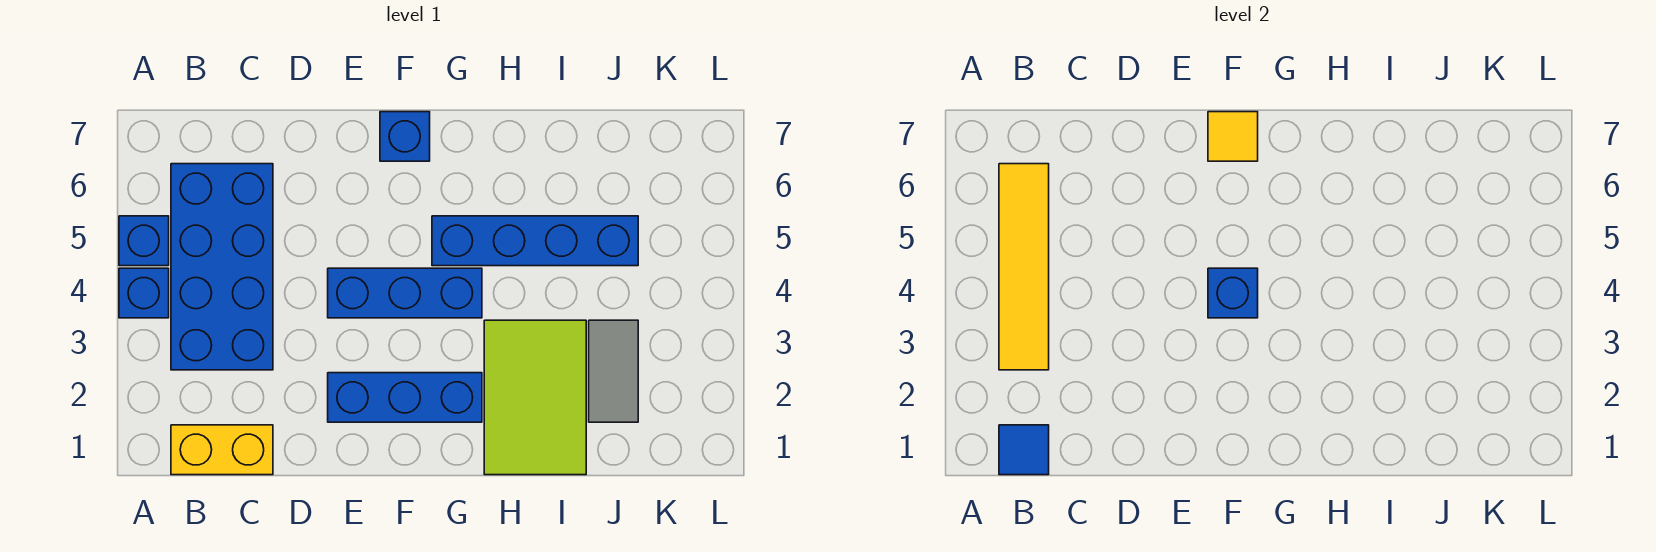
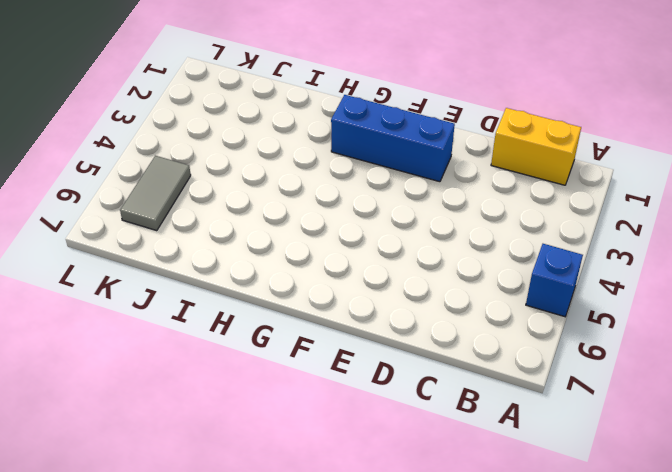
grey 1x2 tile [120,156,191,231] -> grey 1x2 tile moved to [589,320,638,422]
none -> blue 1x1 brick [119,268,169,318]
none -> blue 2x4 brick [171,164,273,370]
none -> blue 1x3 brick [328,268,482,318]

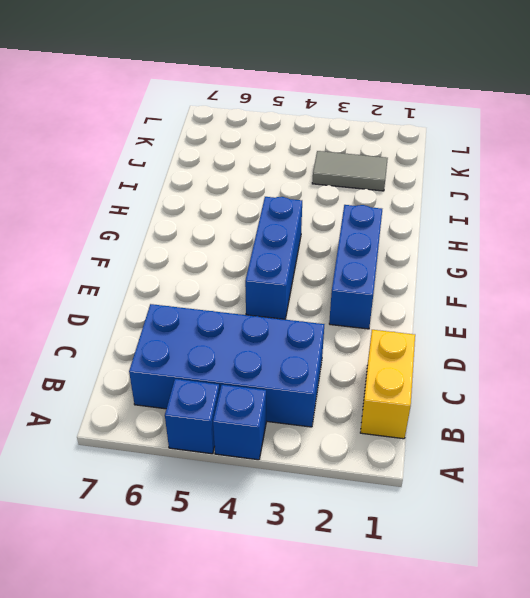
none -> blue 1x1 brick [380,112,430,161]
none -> blue 1x4 brick [432,216,638,266]
none -> lime 2x3 tile [484,320,586,475]

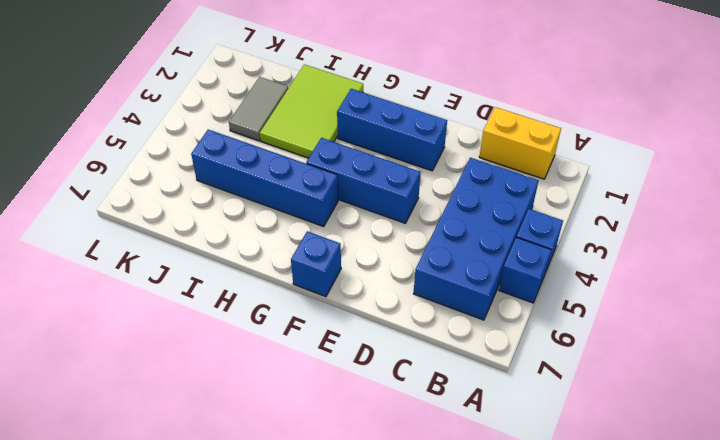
none -> blue 1x1 tile [999,425,1049,475]
none -> yellow 1x4 tile [999,164,1049,370]
none -> blue 1x1 brick [1208,268,1258,318]

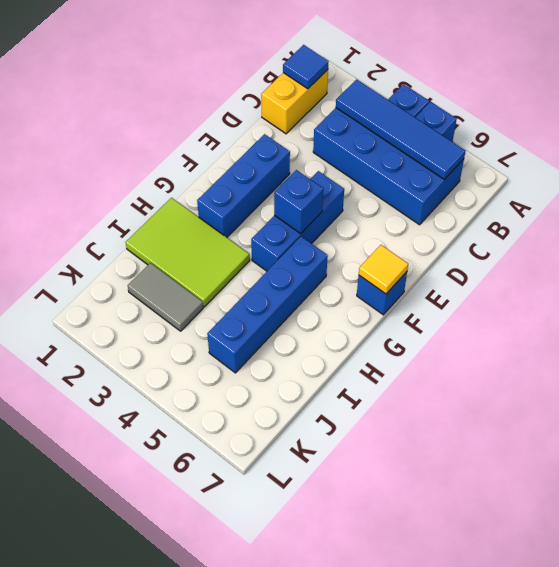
blue 1x4 tile [336,79,466,180] -> yellow 1x4 tile [999,164,1049,370]

